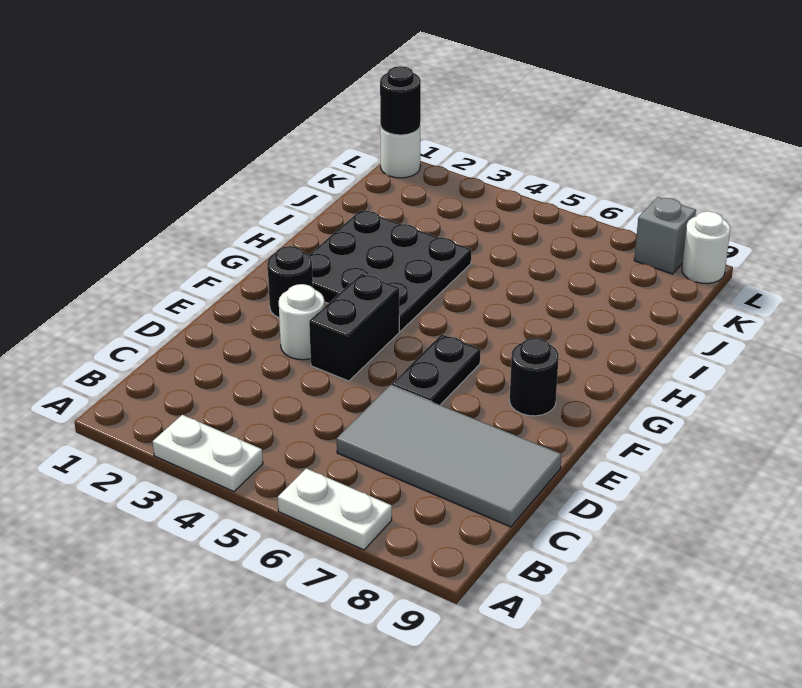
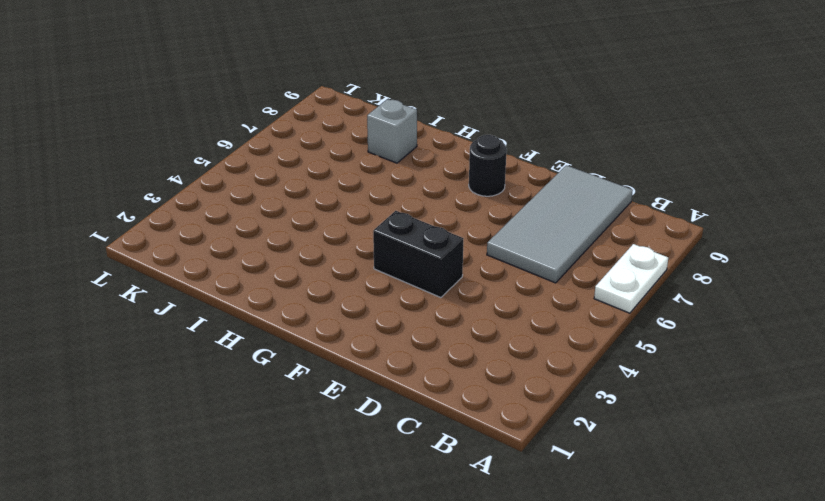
grey 1x1 brick [367,99,417,163] -> grey 1x1 brick moved to [634,197,696,274]
none -> white 1x2 plate [153,415,263,492]
none -> white 1x1 round brick [279,284,325,360]
none -> black 1x2 plate [392,334,481,405]

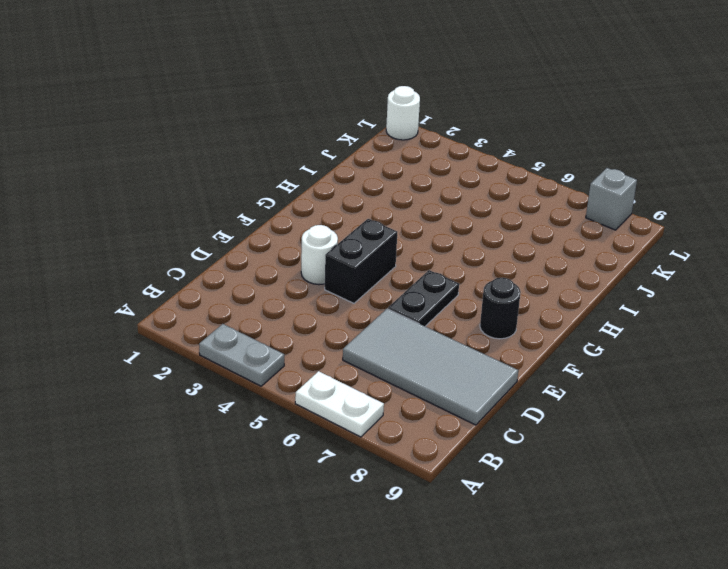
grey 1x2 plate [199,324,284,386] -> white 1x2 plate [153,415,263,492]
none -> black 1x1 round brick [267,246,313,318]
none -> black 3x3 plate [309,210,471,331]
none -> white 1x1 round brick [682,211,730,284]

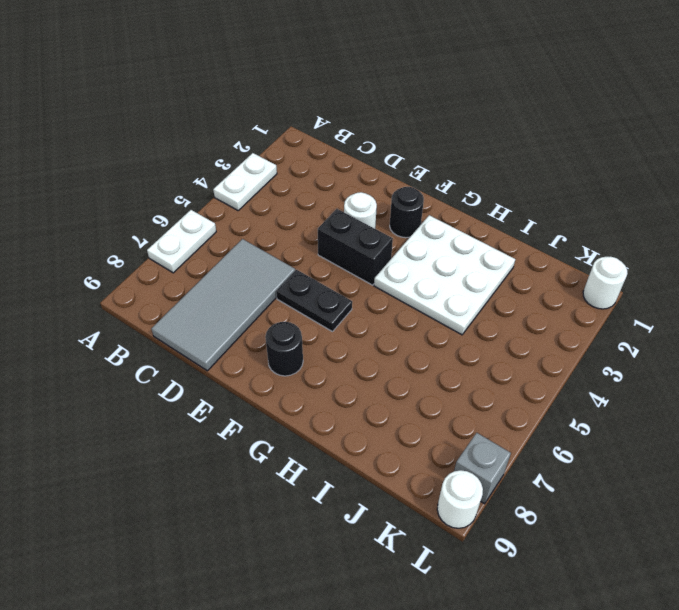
white 3x3 plate [374,215,515,335] -> black 3x3 plate [309,210,471,331]
none -> black 1x1 round brick [380,66,421,135]

